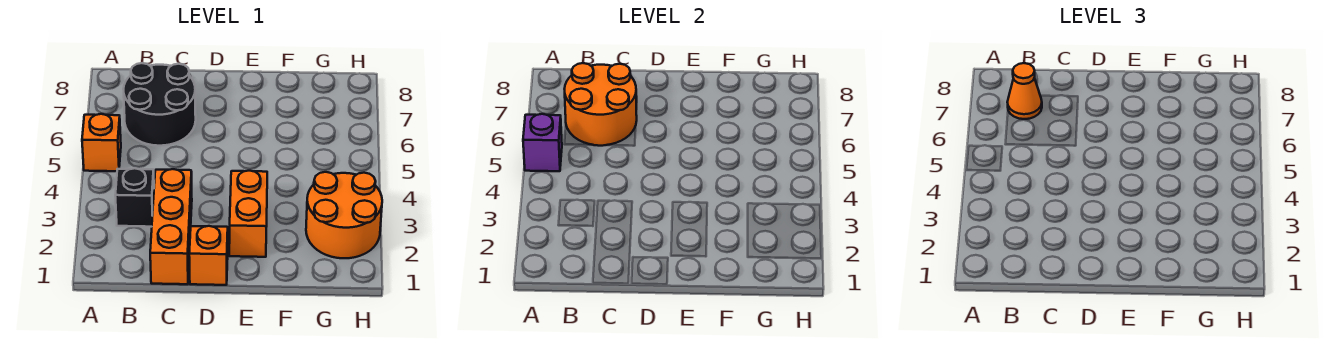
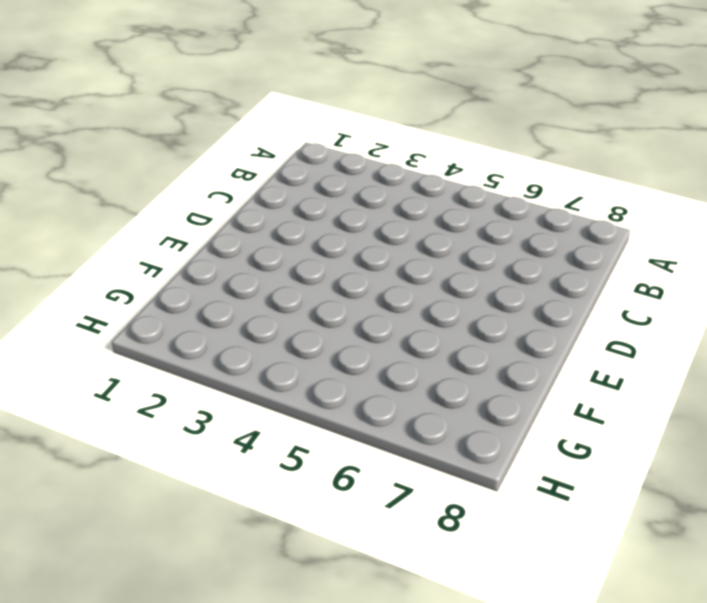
none -> orange 1x1 brick [82,114,121,171]
none -> black 1x1 brick [115,168,154,227]

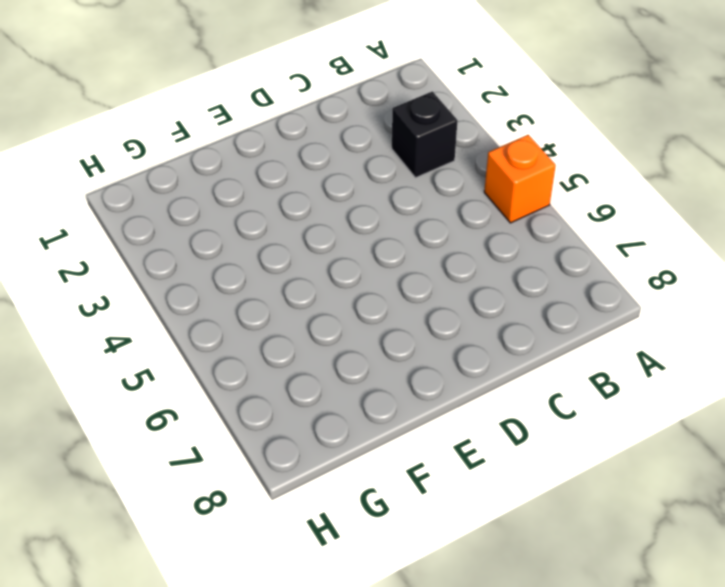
none -> black 2x2 round brick [124,63,196,146]
none -> orange 1x3 brick [150,169,192,284]

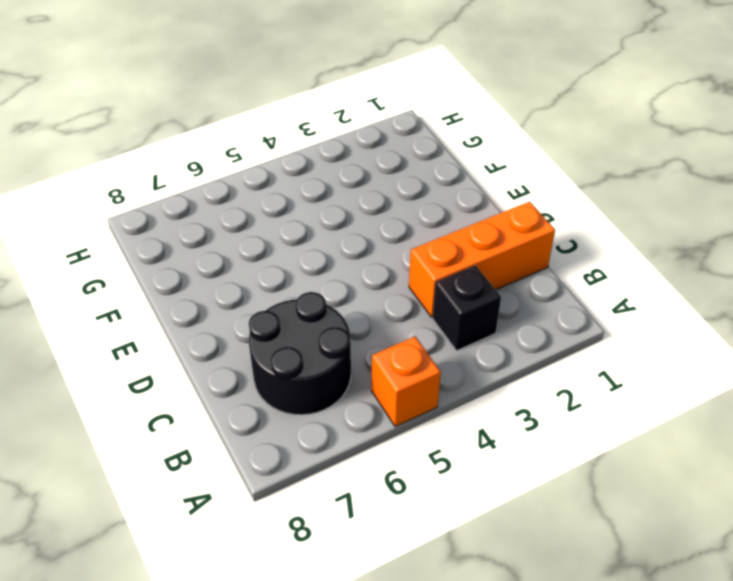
none -> orange 1x1 brick [189,226,228,285]
none -> orange 1x2 brick [229,171,267,257]

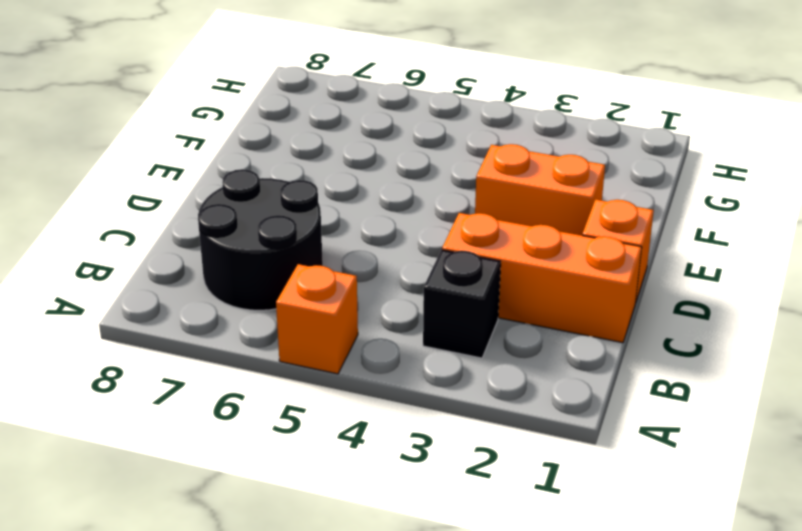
none -> orange 2x2 round brick [306,172,382,258]
none -> purple 1x1 brick [523,114,562,171]

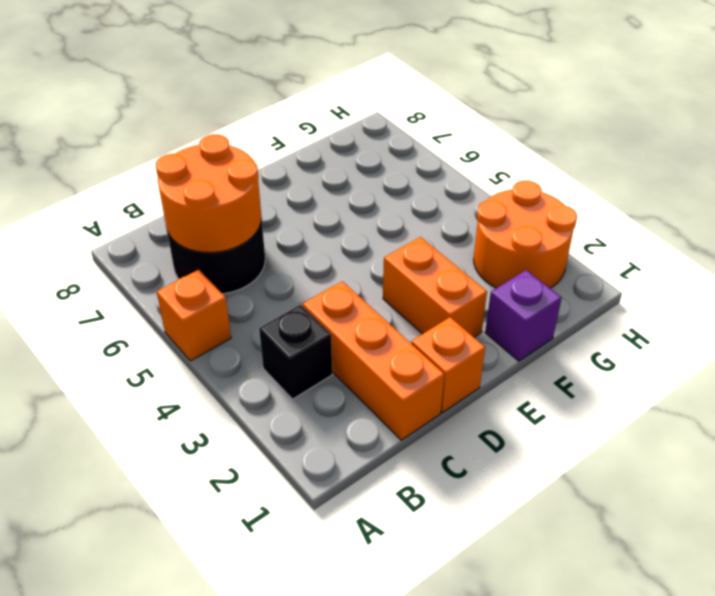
purple 1x1 brick [485,270,561,361] -> purple 1x1 brick moved to [523,114,562,171]
none -> orange 1x1 cone [1008,63,1042,119]

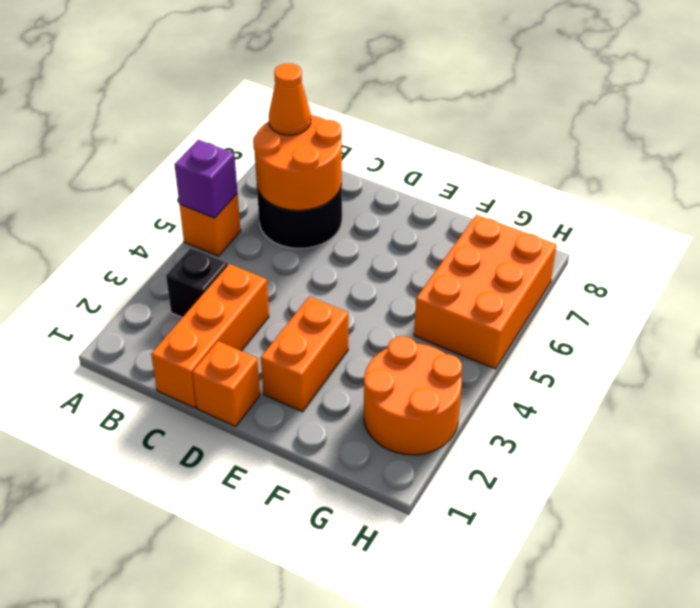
orange 2x3 brick [414,215,556,369] -> none

